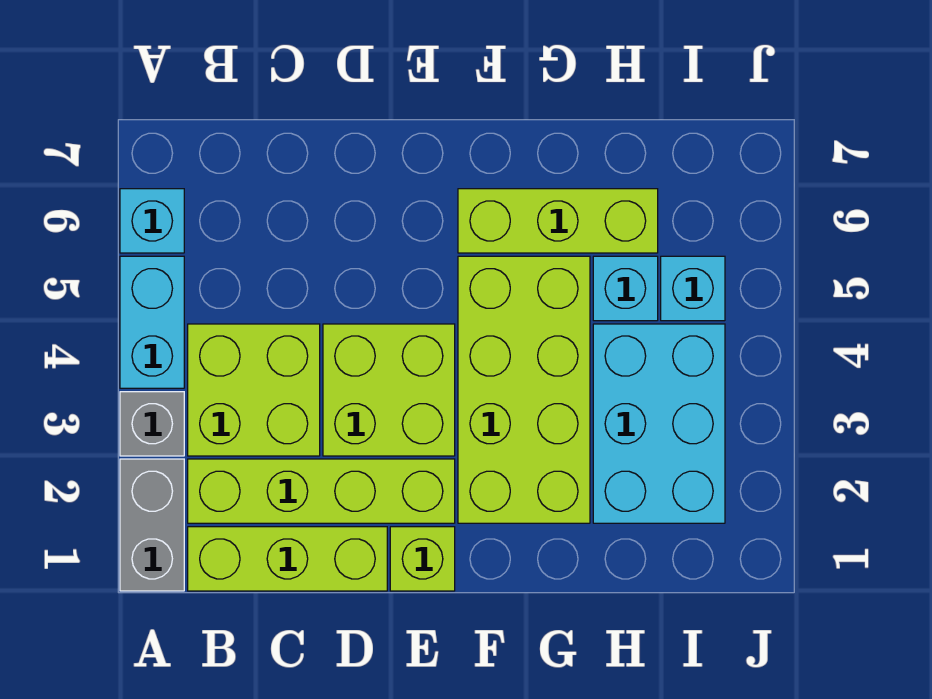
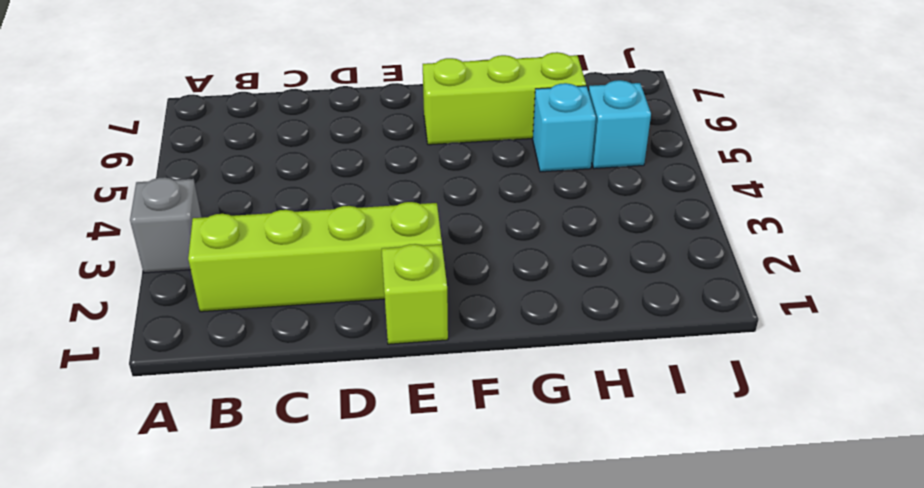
none -> grey 1x2 brick [120,459,184,591]
none -> cyan 1x2 brick [120,256,184,388]
none -> cyan 1x1 brick [120,189,184,253]

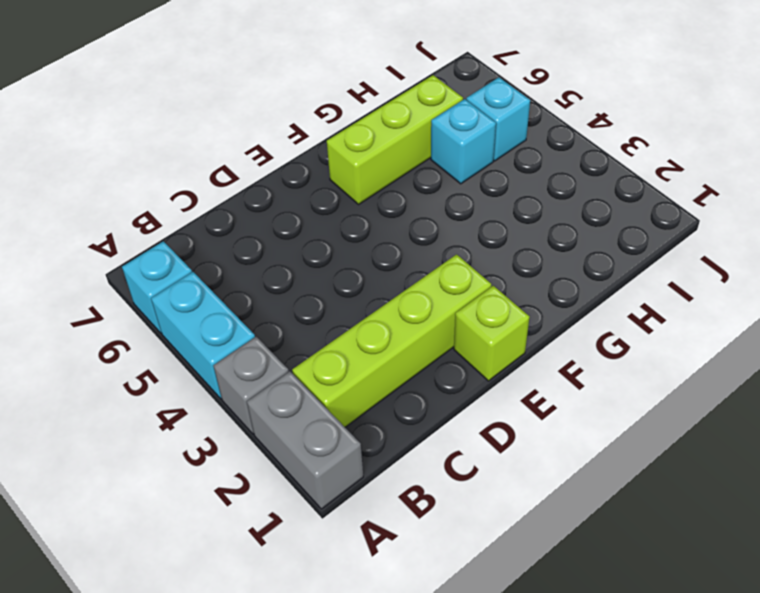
none -> lime 1x3 brick [188,527,387,591]
none -> lime 2x2 brick [188,324,320,456]
none -> lime 2x2 brick [323,324,455,456]

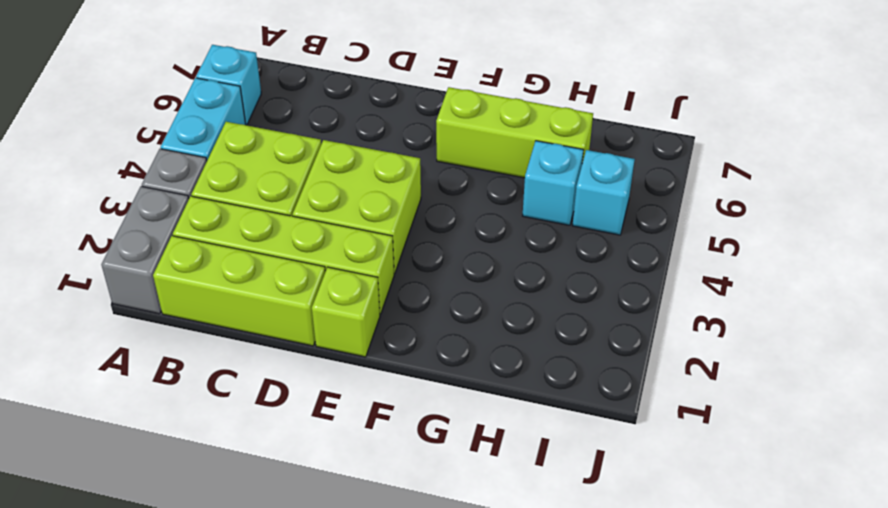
none -> lime 2x4 brick [458,256,590,523]
none -> cyan 2x3 brick [593,324,725,523]

